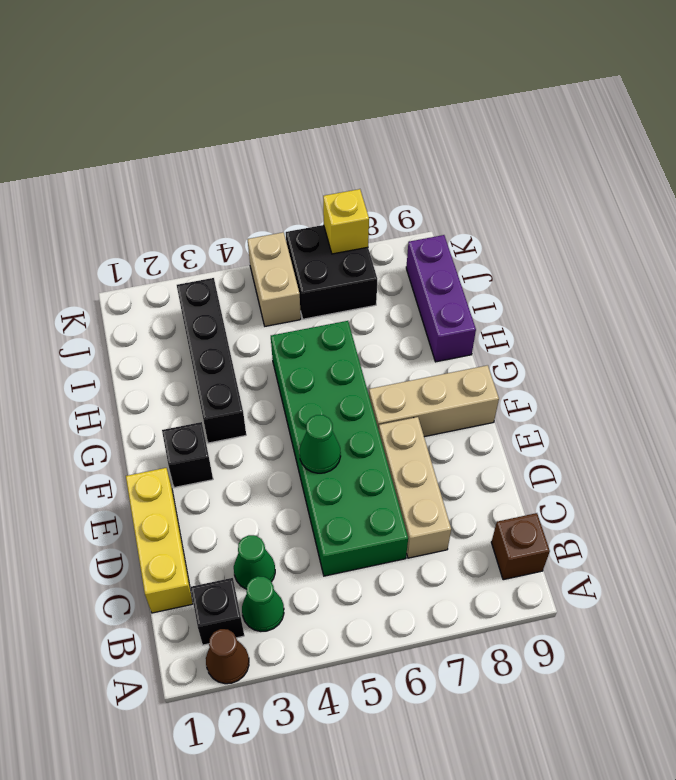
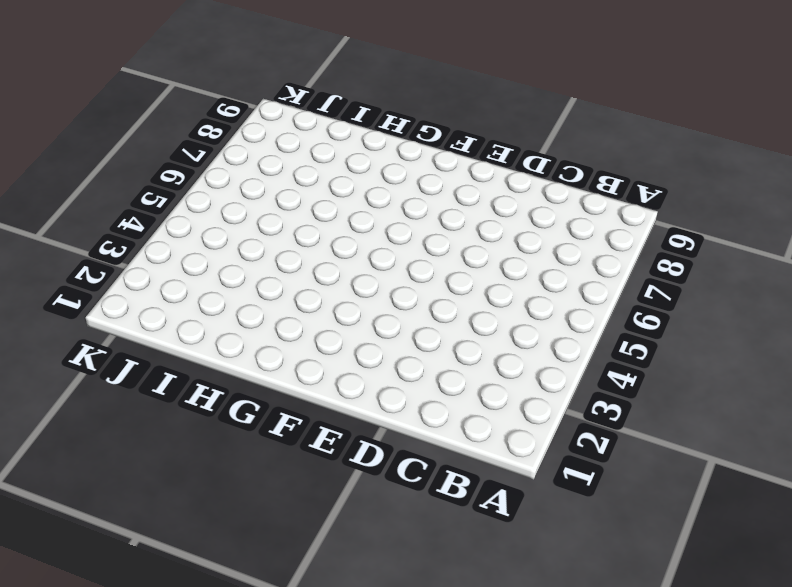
none -> brown 1x1 cone [206,629,249,684]
none -> black 1x1 brick [190,578,244,645]
none -> green 1x1 cone [242,576,284,631]

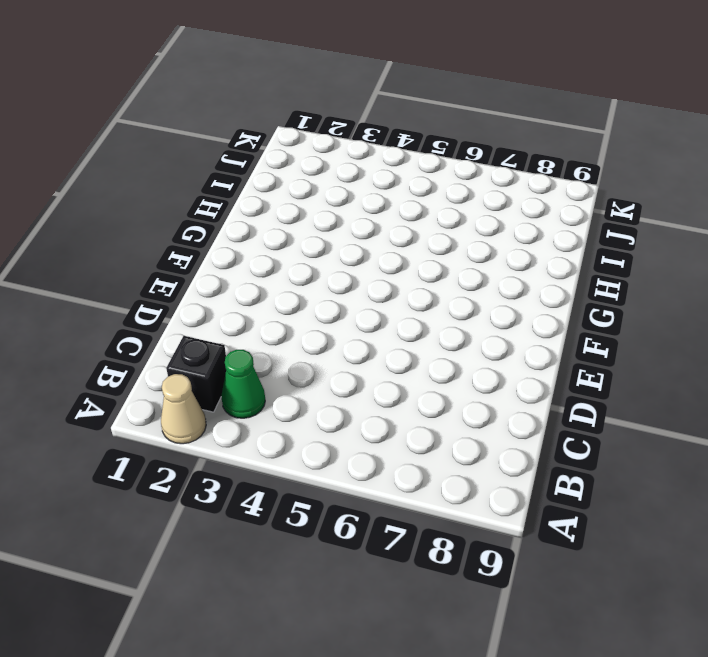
tan 1x1 cone [161,374,206,444] -> brown 1x1 cone [206,629,249,684]
none -> brown 1x1 brick [491,513,550,580]
none -> yellow 1x3 brick [126,468,193,613]
none -> green 1x1 cone [234,535,275,589]

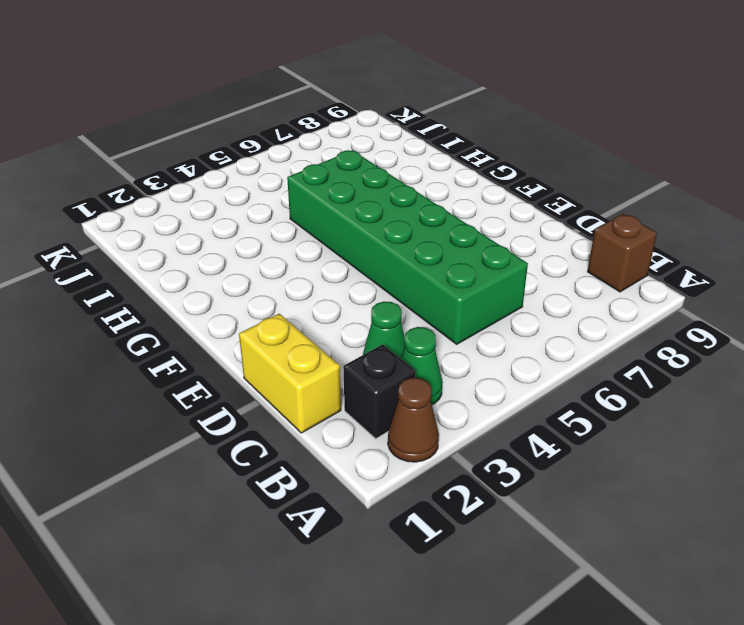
yellow 1x2 brick [239,314,341,433] -> yellow 1x3 brick [126,468,193,613]
none -> tan 1x3 brick [379,417,451,558]
none -> black 1x1 brick [162,422,213,488]
none -> tan 1x3 brick [369,365,499,437]

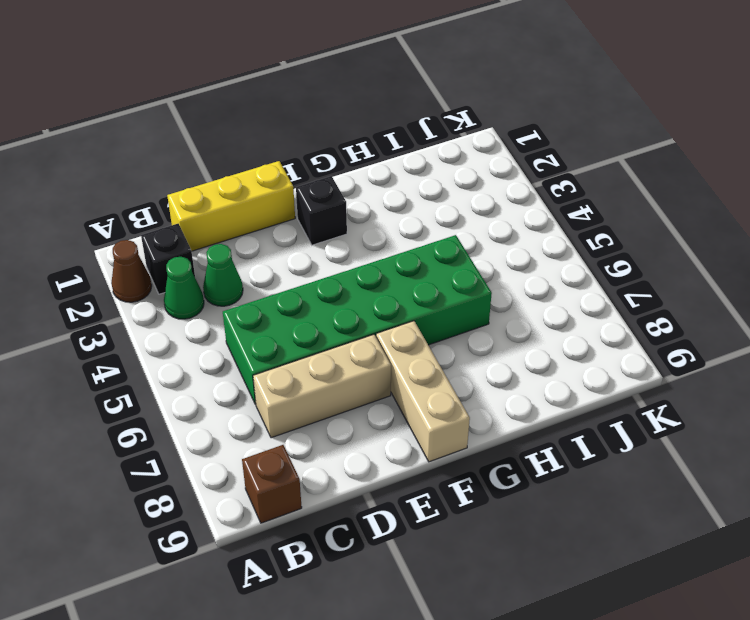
none -> black 1x4 brick [177,278,246,443]
none -> purple 1x3 brick [406,235,476,362]
none -> tan 1x2 brick [247,232,301,326]

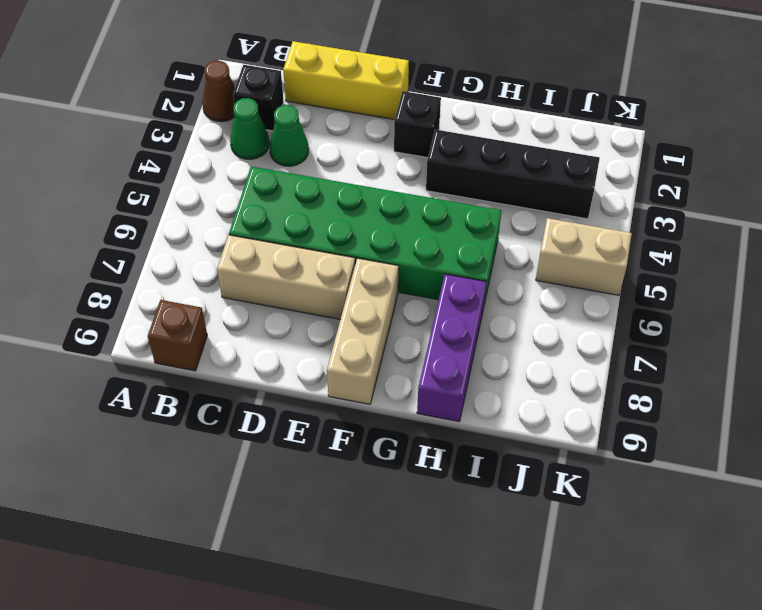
purple 1x3 brick [417,274,486,422] -> purple 1x3 brick turned to [406,235,476,362]
none -> black 2x2 brick [286,225,377,319]
none -> green 1x1 cone [299,415,341,473]
none -> yellow 1x1 brick [323,189,369,254]

